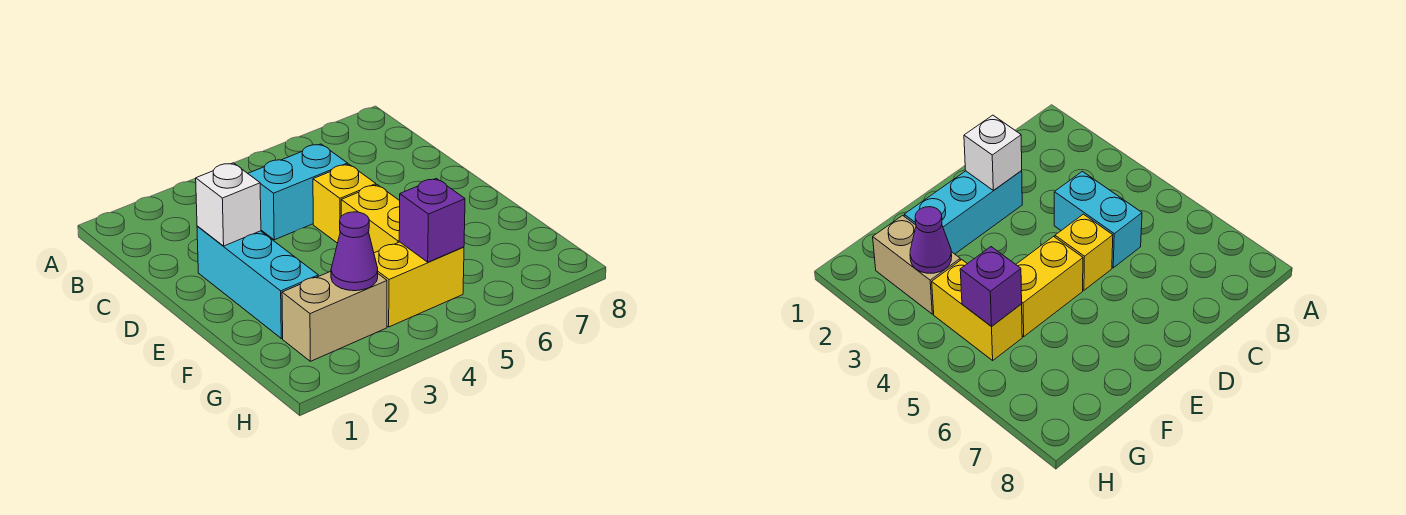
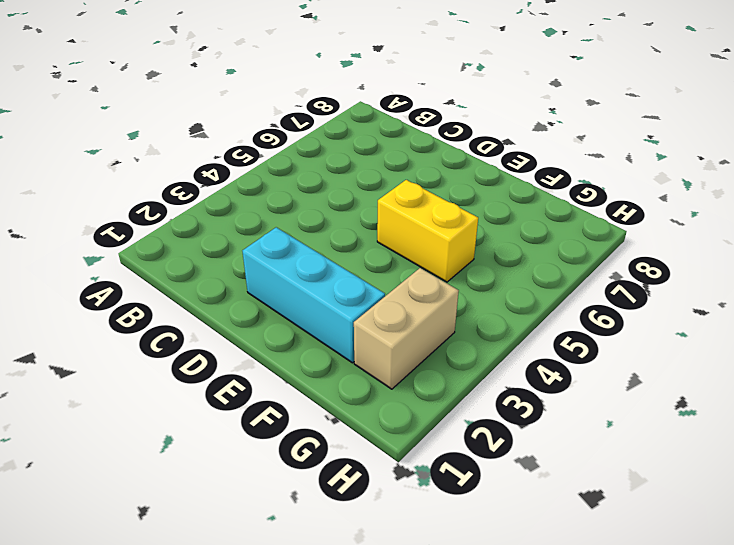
none -> cyan 1x2 brick [248,144,348,240]
none -> yellow 1x1 brick [313,164,376,243]

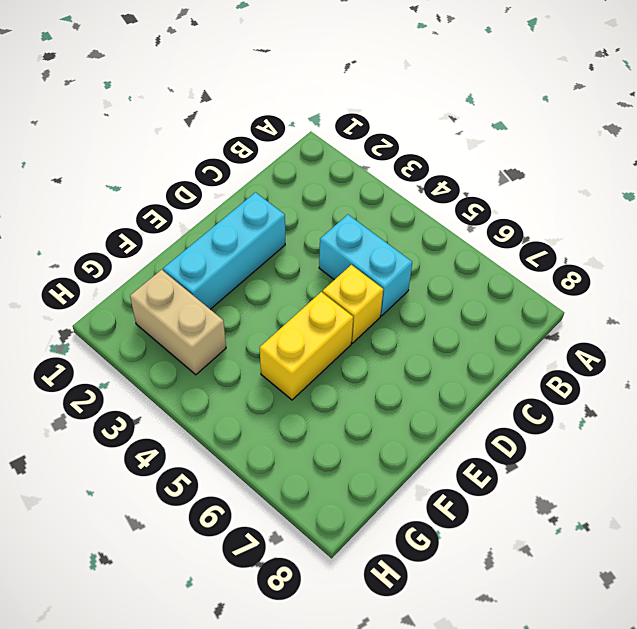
none -> yellow 1x2 brick [374,242,464,327]
none -> white 1x1 brick [196,163,261,246]

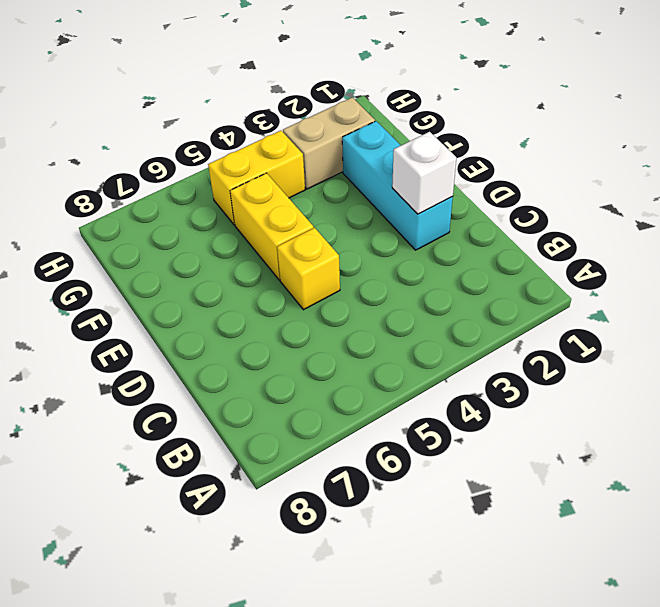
none -> cyan 1x2 brick [248,144,348,240]
none -> purple 1x1 cone [331,212,378,291]

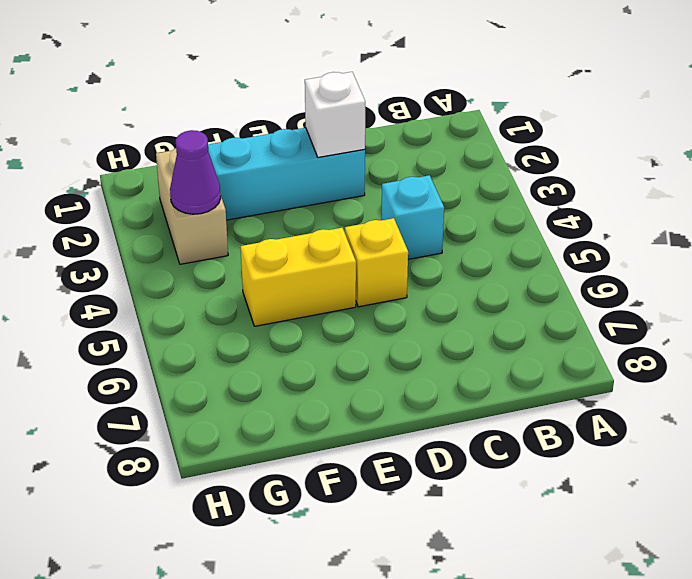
cyan 1x1 brick [381,175,444,259] -> cyan 1x2 brick [248,144,348,240]
none -> yellow 1x2 brick [374,242,464,327]
none -> purple 1x1 brick [399,178,465,262]

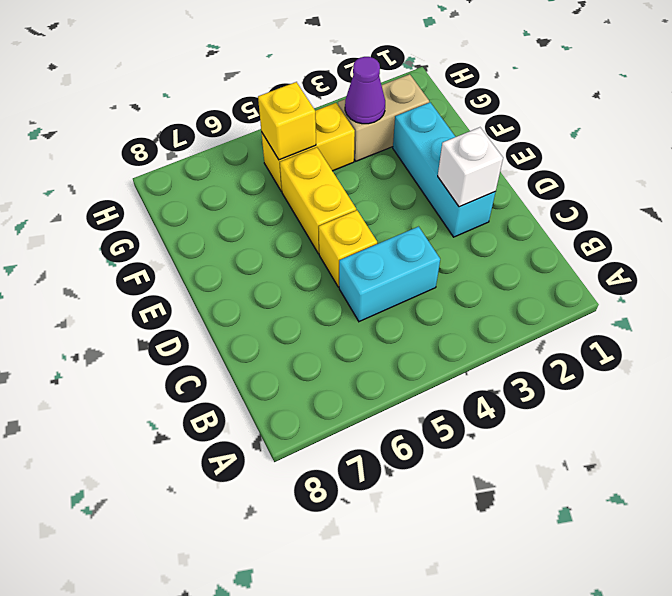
yellow 1x1 brick [258,82,316,160] -> purple 1x1 brick [399,178,465,262]

